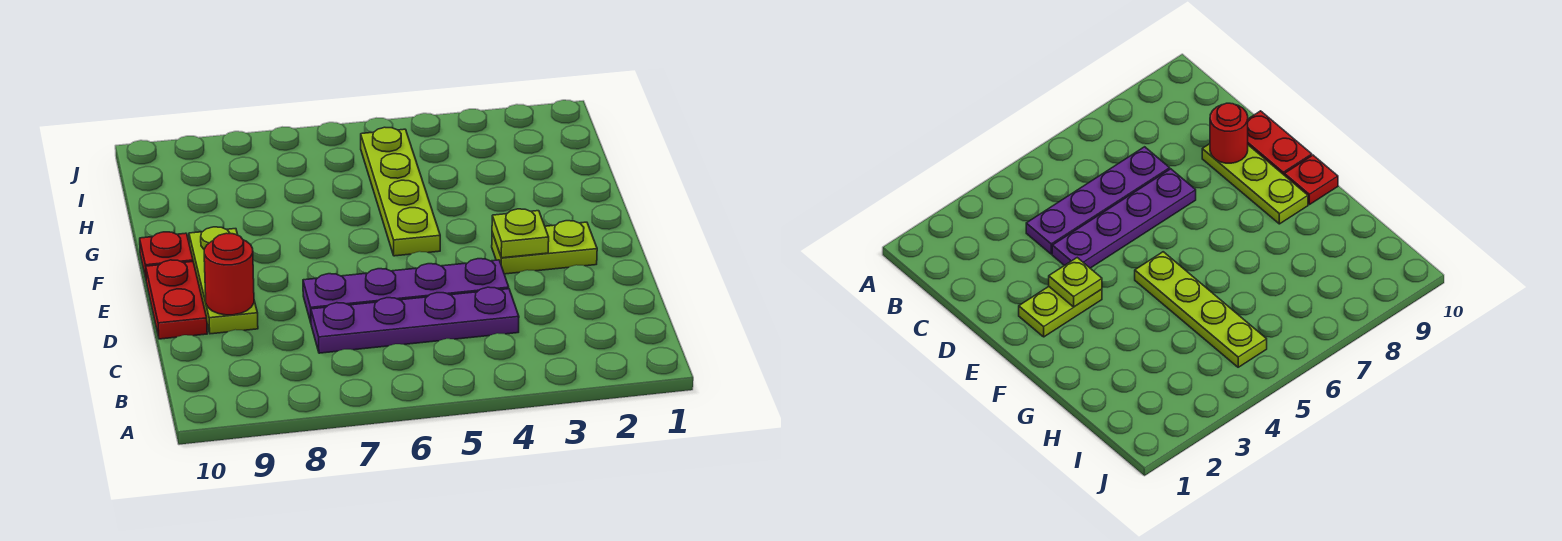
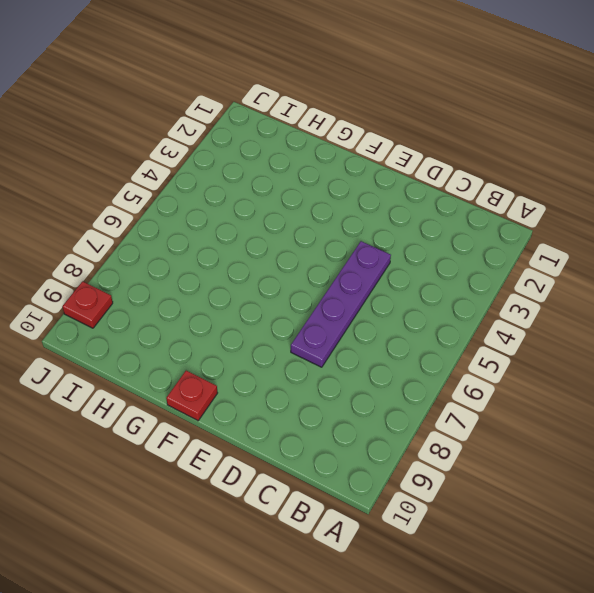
red 1x1 plate [62,281,113,328] -> none
none -> purple 1x4 plate [311,287,519,353]
none -> lime 1x3 plate [189,227,258,334]

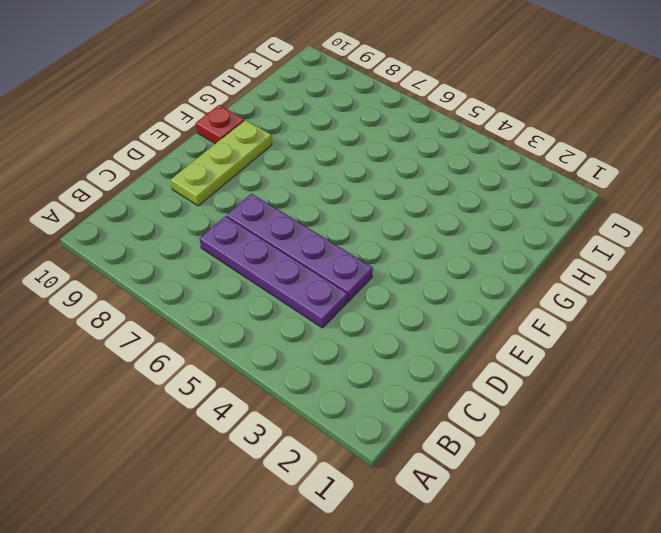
none -> red 1x2 plate [146,260,207,339]
none -> lime 1x2 plate [492,221,597,274]

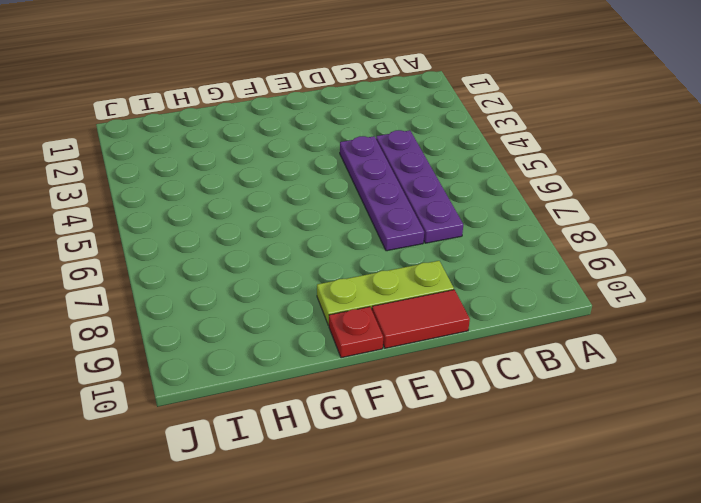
red 1x2 tile [372,290,470,348] -> red 1x2 plate [146,260,207,339]
none -> lime 1x2 plate [492,221,597,274]
none -> lime 1x4 plate [361,127,440,256]

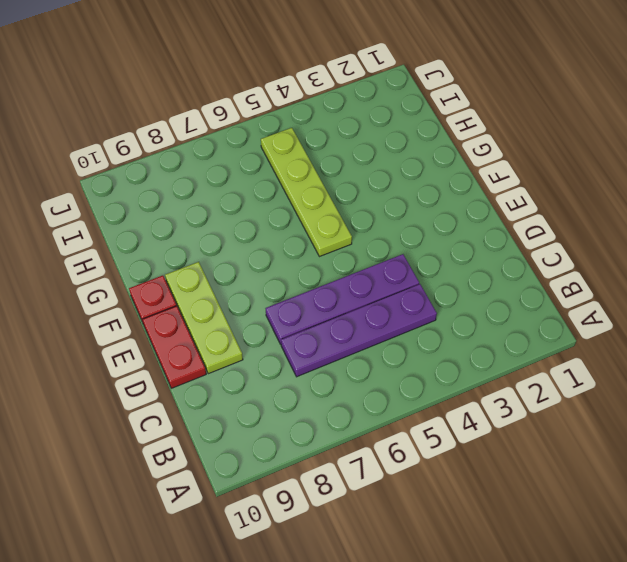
none -> lime 1x2 plate [492,221,597,274]
none -> red 1x1 round brick [204,233,254,315]

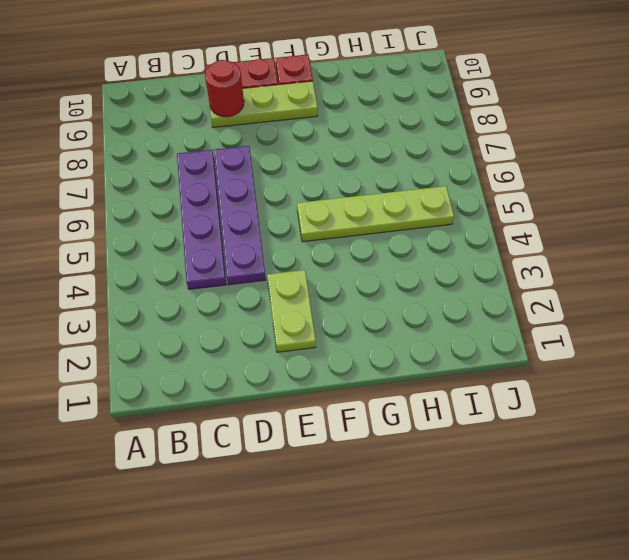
none -> lime 1x1 plate [492,209,549,258]

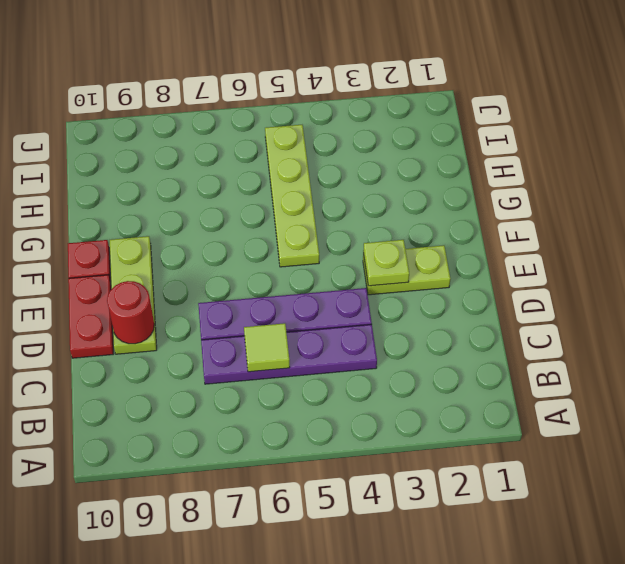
lime 1x1 tile [244,323,290,372] -> none

